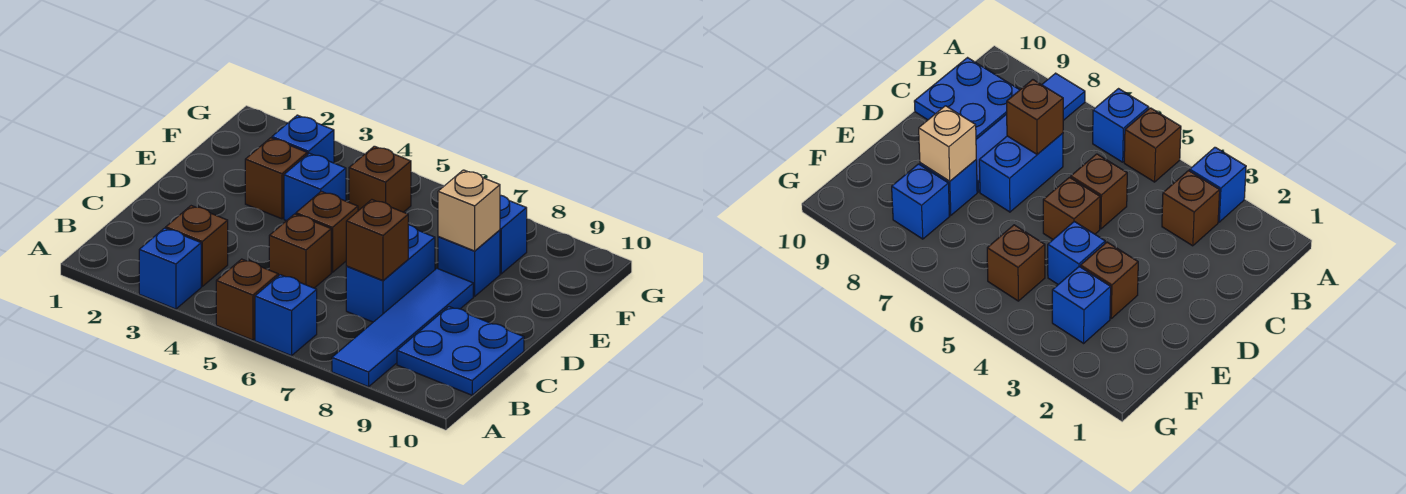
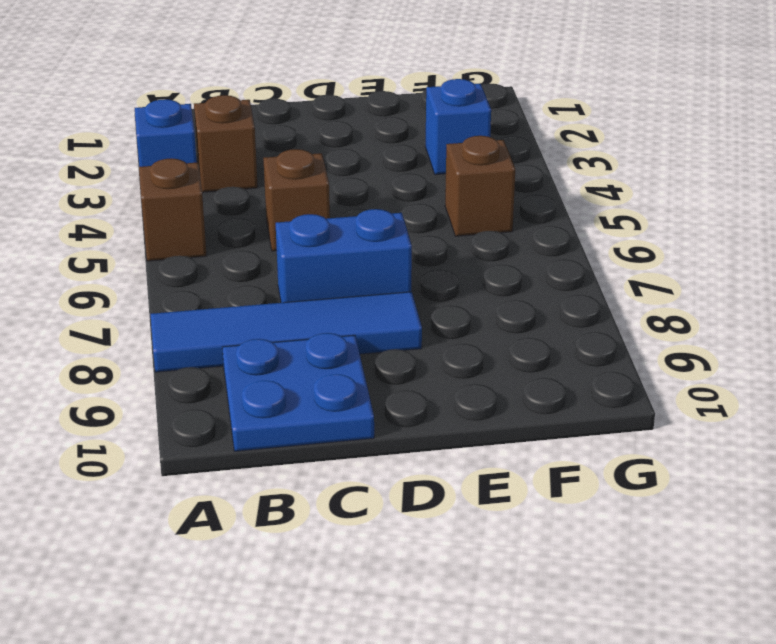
none -> blue 1x1 brick [255,275,317,356]
none -> brown 1x1 brick [296,191,358,272]
none -> brown 1x1 brick [245,138,307,219]

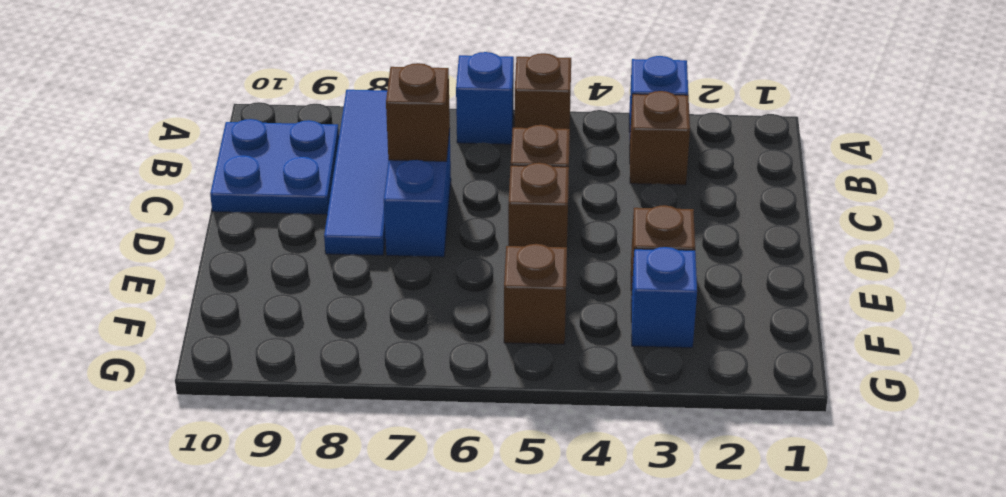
none -> blue 1x1 brick [284,153,346,221]
none -> blue 1x1 brick [438,230,500,296]
none -> blue 1x1 brick [500,195,527,274]

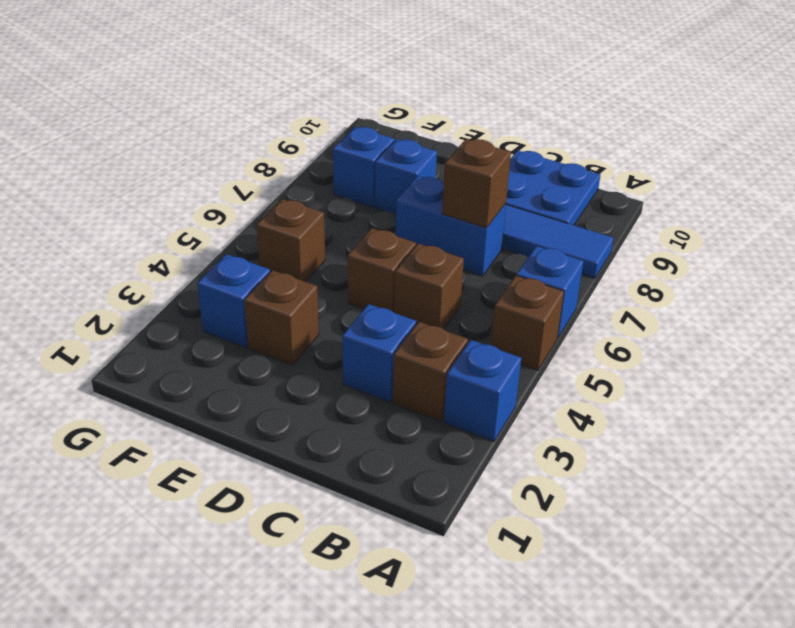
blue 1x1 brick [342,304,416,402] -> blue 1x1 brick moved to [284,153,346,221]
none -> tan 1x1 brick [438,170,500,251]

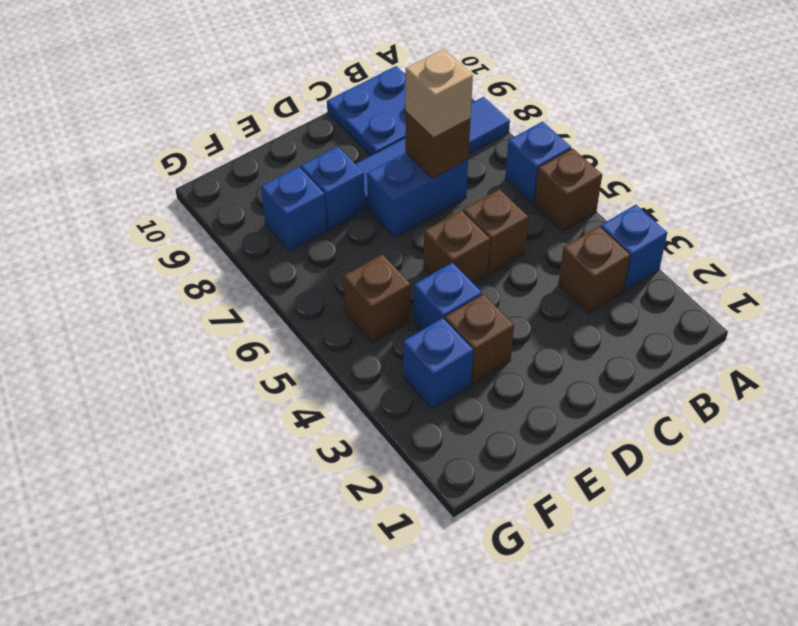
tan 1x1 brick [406,49,473,138] -> tan 1x1 brick moved to [438,170,500,251]

